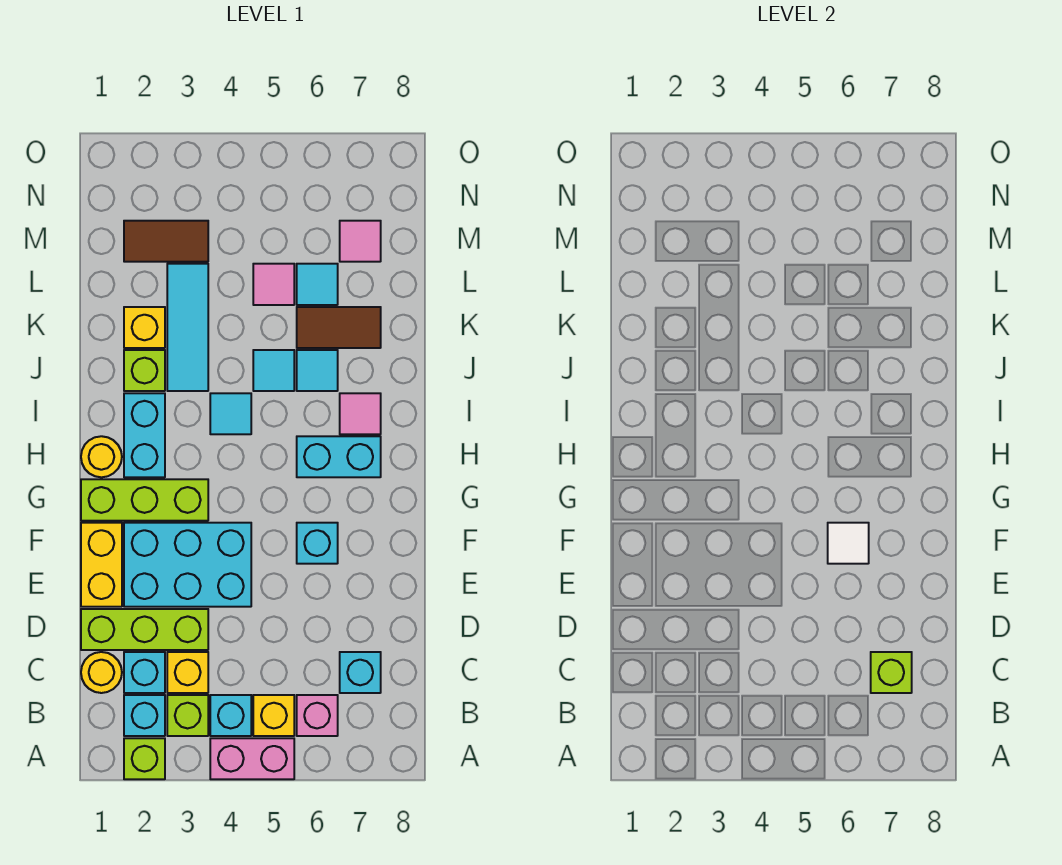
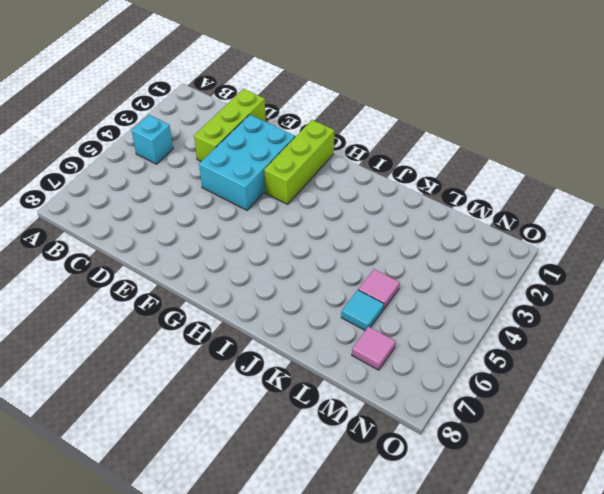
none -> lime 1x1 brick [124,738,165,779]
none -> pink 1x2 brick [210,738,294,779]
none -> cyan 1x1 brick [124,695,165,736]
none -> lime 1x1 brick [167,695,208,736]

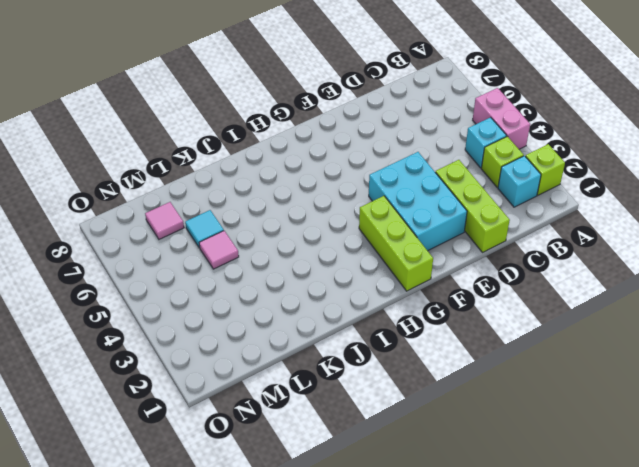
none -> yellow 1x1 brick [253,695,294,736]
none -> pink 1x1 brick [297,695,338,736]
none -> yellow 1x1 round brick [81,652,122,693]
none -> cyan 1x1 brick [124,652,165,693]

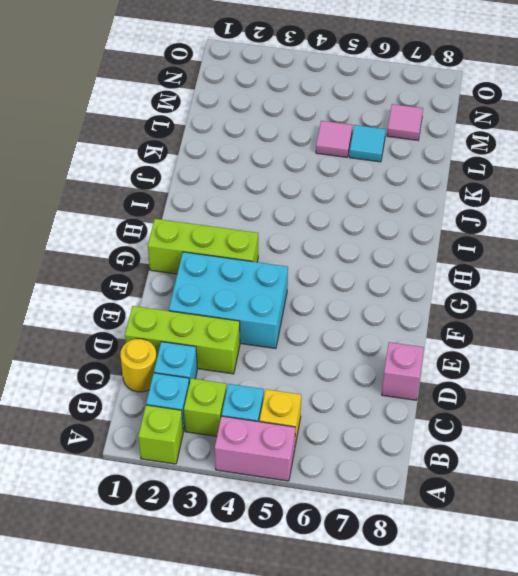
pink 1x1 brick [382,342,424,400] -> pink 1x1 brick moved to [297,695,338,736]
none -> yellow 1x1 brick [167,652,208,693]
none -> cyan 1x1 brick [340,652,381,693]
none -> yellow 1x2 brick [81,523,122,607]
none -> cyan 1x1 brick [297,523,338,564]

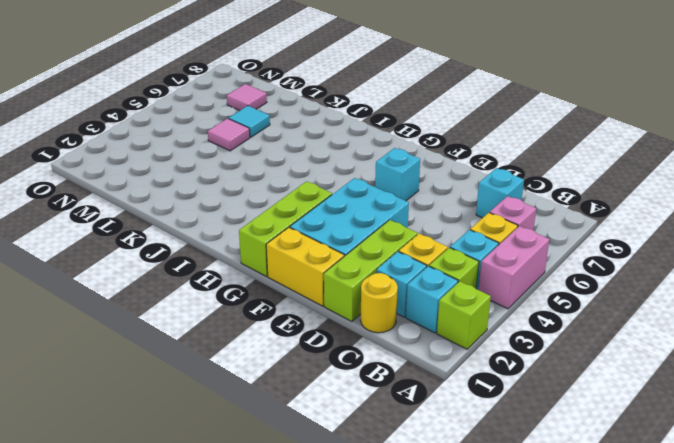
none -> yellow 1x1 round brick [81,436,122,477]
none -> cyan 1x2 brick [124,393,165,477]
none -> cyan 1x2 brick [297,436,381,477]
none -> cyan 1x1 tile [210,393,251,434]

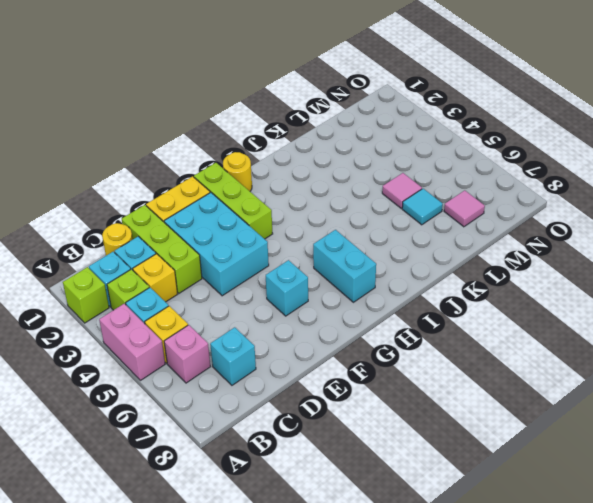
none -> cyan 1x2 brick [124,393,165,477]
none -> cyan 1x1 tile [210,393,251,434]
none -> pink 1x1 tile [340,393,381,434]
none -> lime 1x1 brick [124,350,165,391]

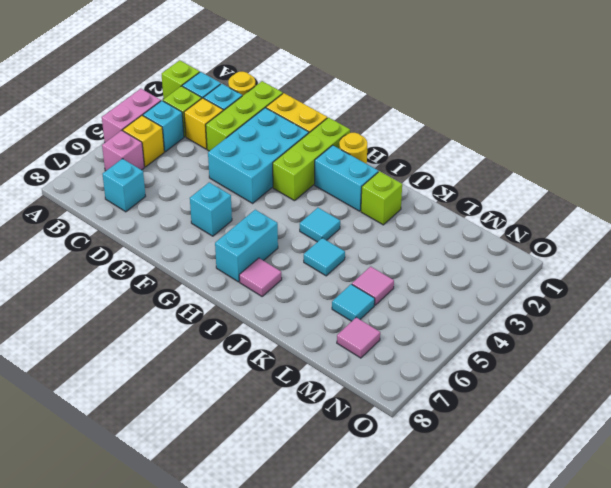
none -> cyan 1x3 tile [167,264,208,391]
none -> cyan 1x1 tile [297,350,338,391]
none -> yellow 1x1 brick [124,307,165,348]
none -> brown 1x2 tile [297,307,381,348]

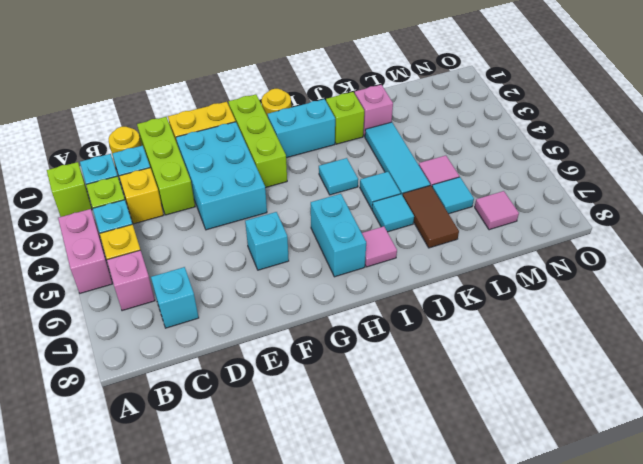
pink 1x1 brick [355,85,393,137] -> yellow 1x1 brick [124,307,165,348]
cyan 1x3 tile [365,122,430,196] -> cyan 1x3 tile turned to [167,264,208,391]
none -> brown 1x2 tile [124,221,208,262]
none -> lime 1x1 brick [871,652,912,693]
none -> white 1x1 tile [828,523,869,564]

